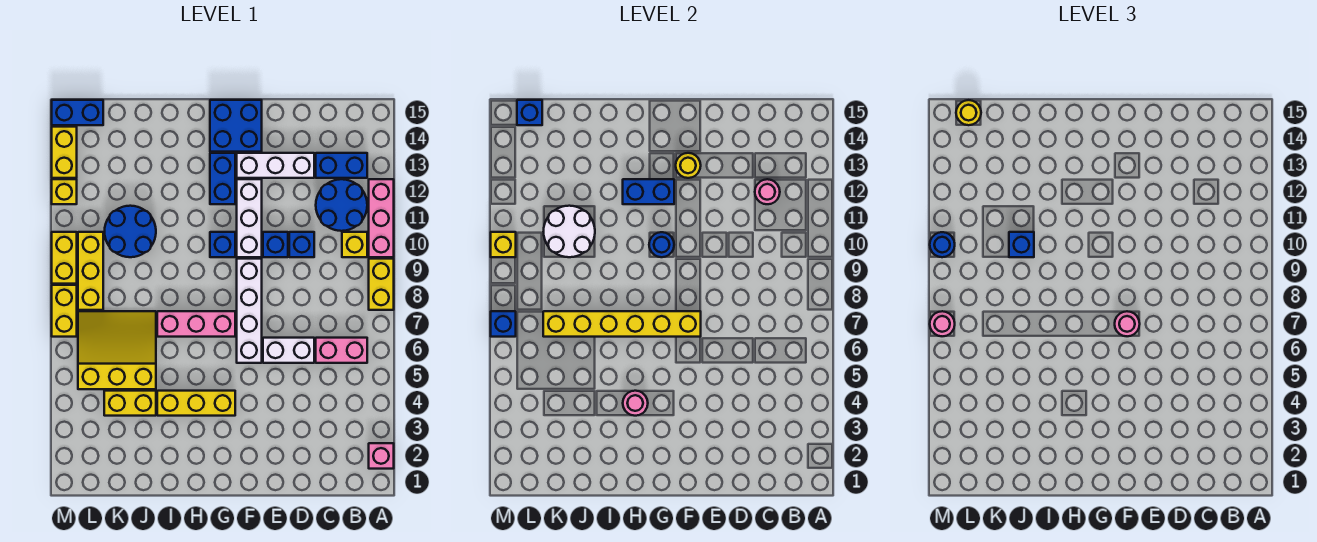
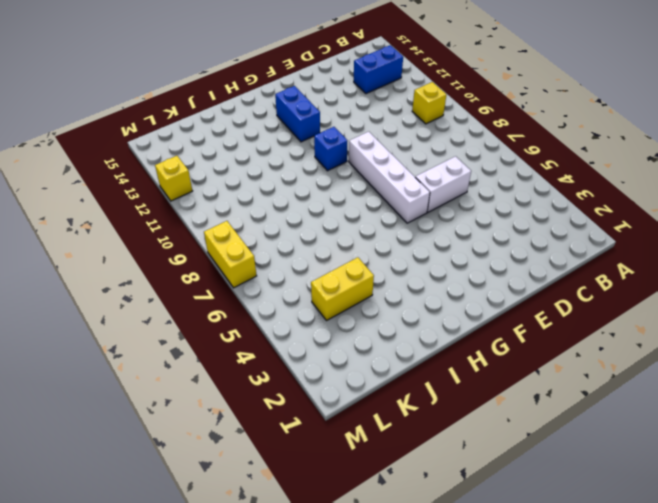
none -> pink 1x1 brick [369,443,394,469]
none -> yellow 1x2 brick [369,259,394,310]
none -> pink 1x3 brick [369,179,394,257]
none -> pink 1x2 brick [316,338,367,363]

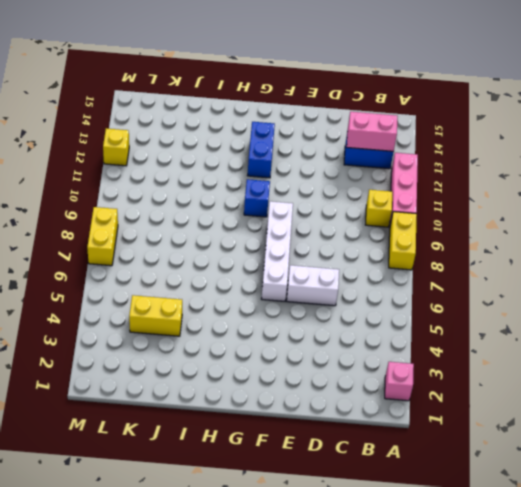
pink 1x2 brick [347,112,398,151] -> pink 1x2 brick moved to [316,338,367,363]
none -> blue 2x2 round brick [316,179,367,231]
none -> blue 1x1 brick [289,232,314,257]
none -> white 1x3 brick [237,153,314,178]
none -> blue 1x1 brick [263,232,288,257]

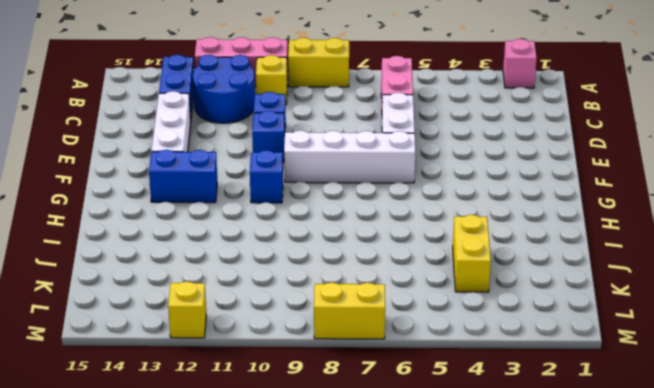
none -> white 1x3 brick [237,179,262,257]
none -> blue 2x2 brick [210,100,262,152]
none -> yellow 1x3 brick [157,391,235,416]
none -> pink 1x3 brick [157,311,235,337]

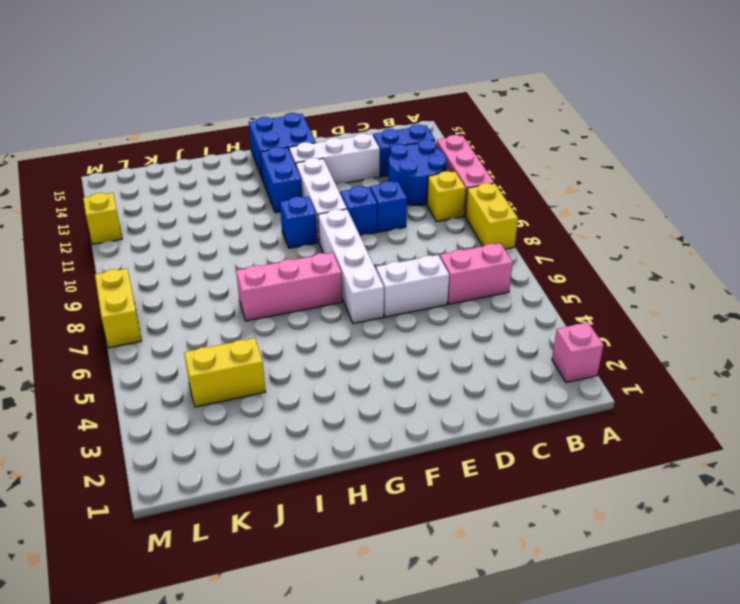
none -> yellow 1x3 brick [157,391,235,416]
none -> yellow 3x3 slope [78,311,156,389]
none -> blue 2x2 round brick [105,206,156,257]
none -> yellow 1x3 brick [78,232,103,310]

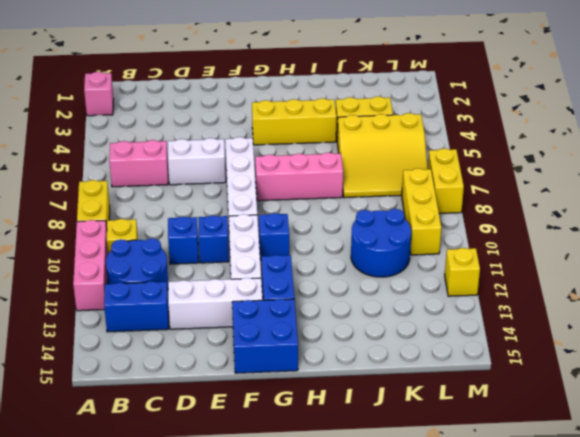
none -> blue 1x2 brick [52,100,103,125]
none -> yellow 1x2 brick [52,232,77,284]
none -> yellow 1x2 brick [52,127,77,178]
none -> pink 1x1 round brick [755,179,780,204]

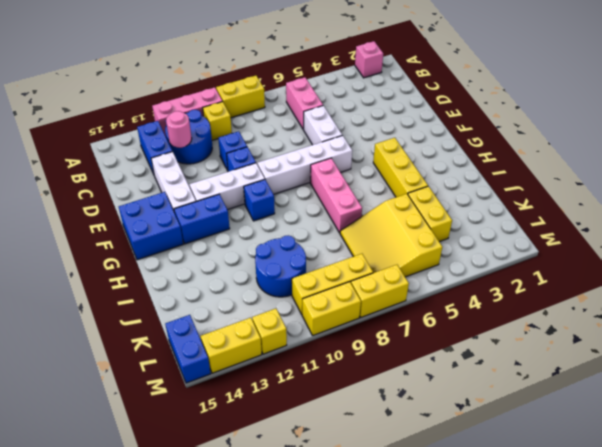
none -> yellow 1x6 brick [543,311,701,337]
none -> yellow 1x1 round brick [676,153,701,178]
none -> blue 1x1 round brick [649,232,674,257]
none -> blue 1x2 brick [623,179,674,204]

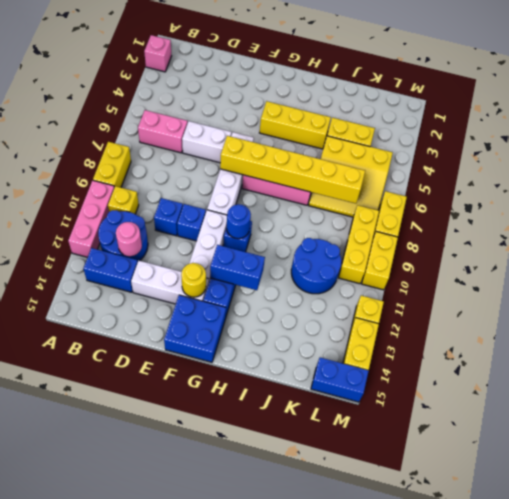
none -> pink 1x1 round brick [623,391,648,416]
none -> white 2x2 round brick [544,206,595,257]
none -> blue 1x1 brick [517,100,542,125]
none -> blue 1x1 brick [491,311,516,337]

